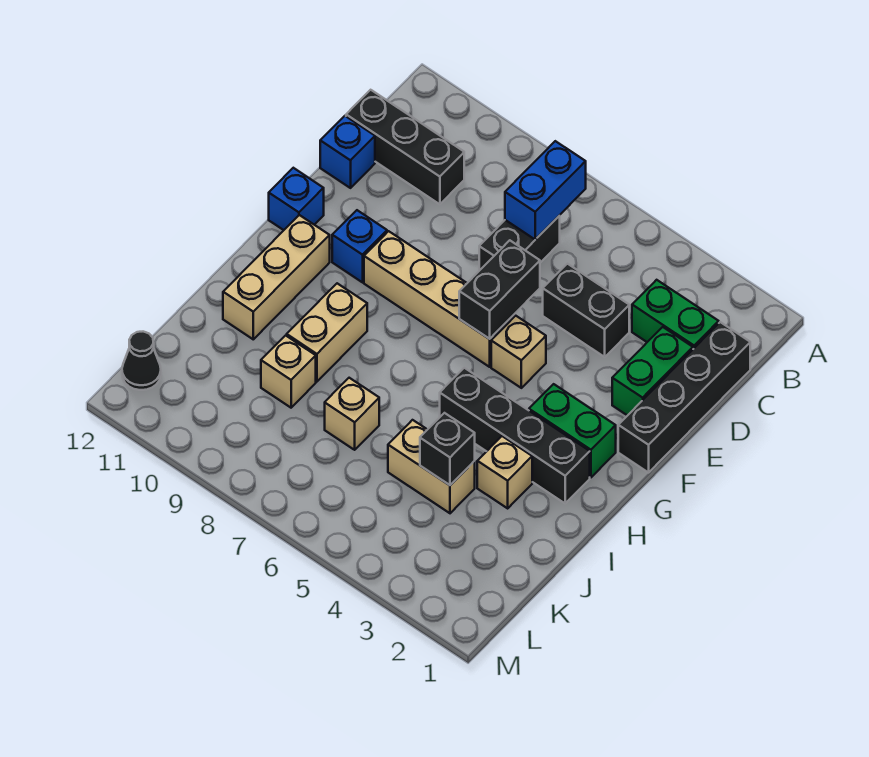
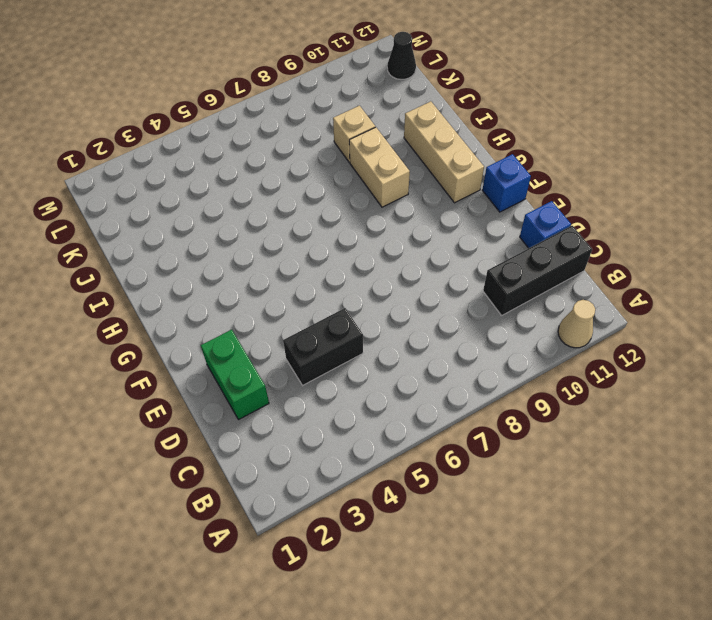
tan 1x1 cone [558,300,595,348] -> none
none -> black 1x4 brick [618,322,750,473]
none -> green 1x2 brick [632,280,719,349]
none -> black 1x2 brick [479,216,560,271]

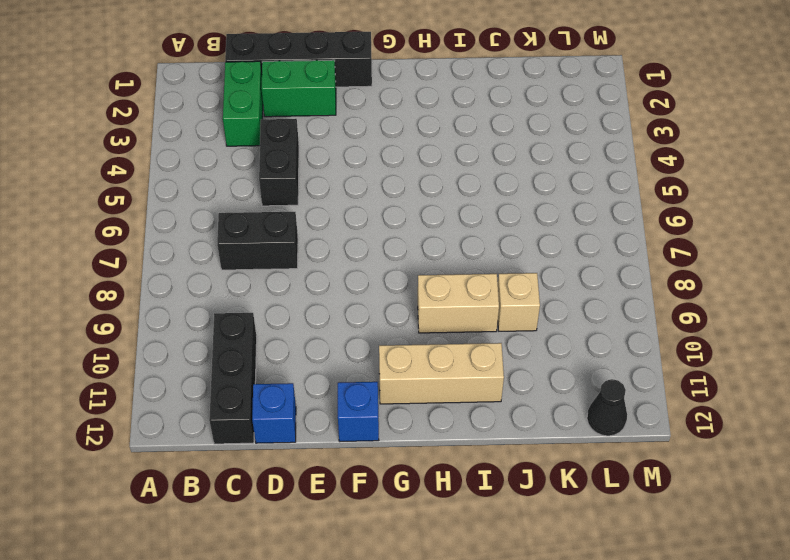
none -> tan 1x1 brick [491,316,546,388]
none -> tan 1x4 brick [364,231,514,367]
none -> blue 1x1 brick [332,210,387,282]

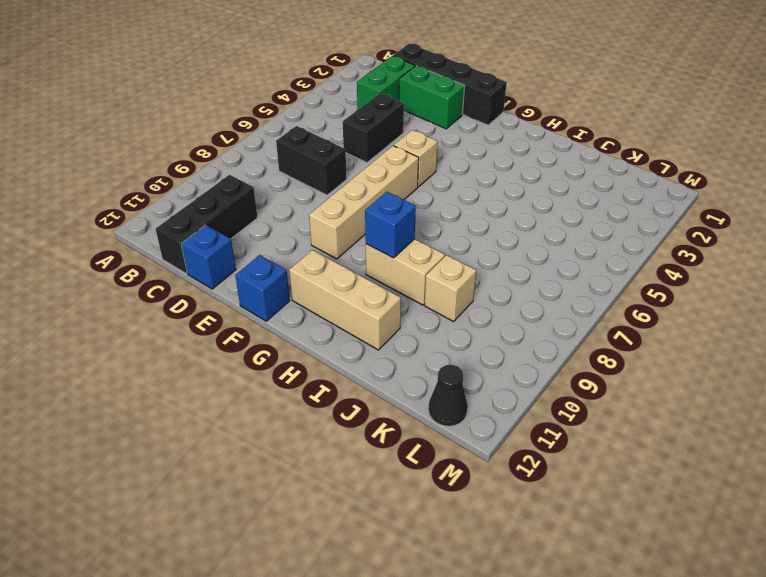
blue 1x1 brick [365,192,416,258] -> blue 1x1 brick moved to [332,210,387,282]
none -> green 1x2 brick [529,384,616,477]
none -> black 1x4 brick [440,368,590,503]
none -> tan 1x1 brick [477,436,532,508]

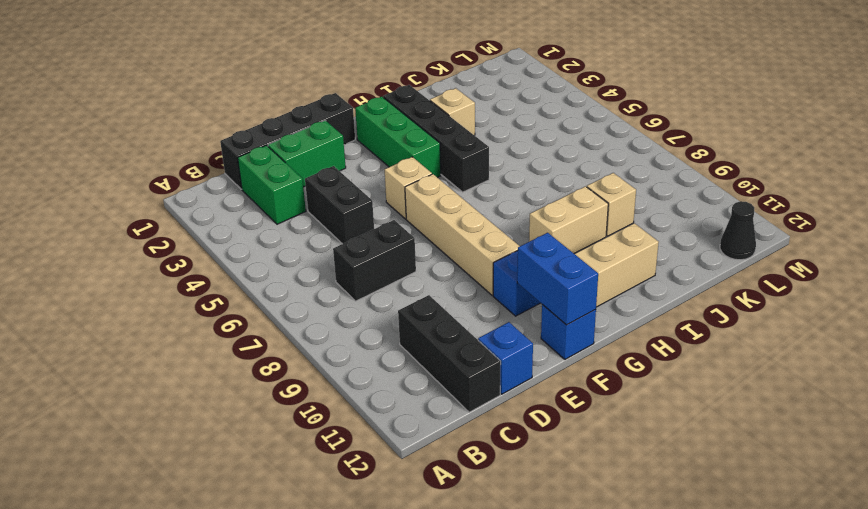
blue 1x2 brick [517,233,598,325] -> blue 1x2 brick turned to [505,141,586,240]
green 1x3 brick [355,96,441,178] -> green 1x2 brick [529,384,616,477]
none -> tan 1x2 brick [388,420,475,513]
none -> tan 1x1 brick [325,378,379,450]
none -> black 1x2 brick [459,240,540,339]

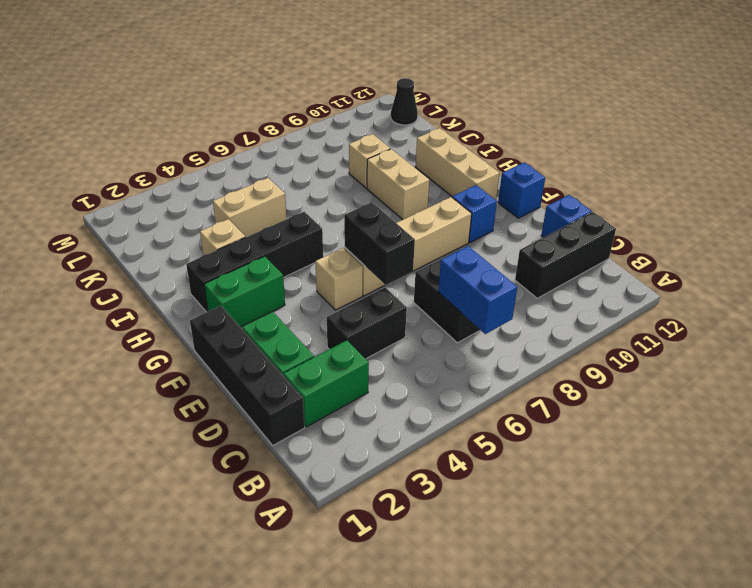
none -> tan 1x1 brick [325,378,379,450]
none -> black 1x1 brick [420,413,475,485]

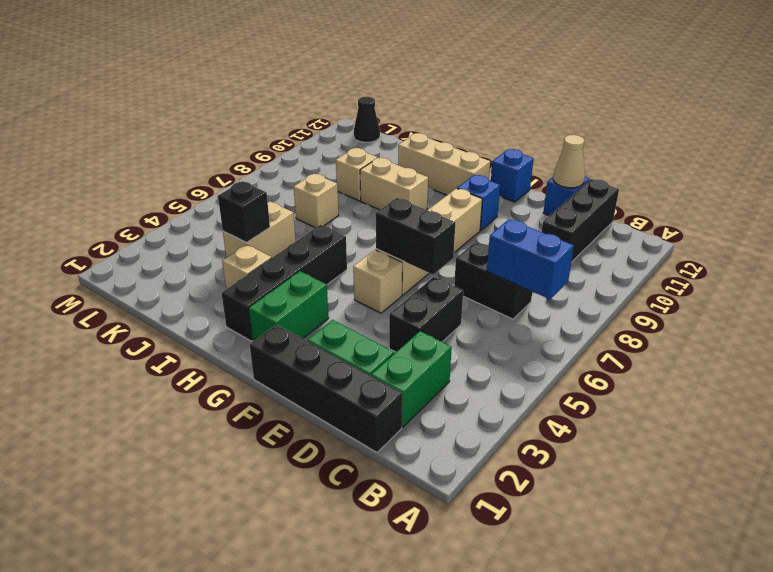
tan 1x1 cone [553,135,585,188] -> none

